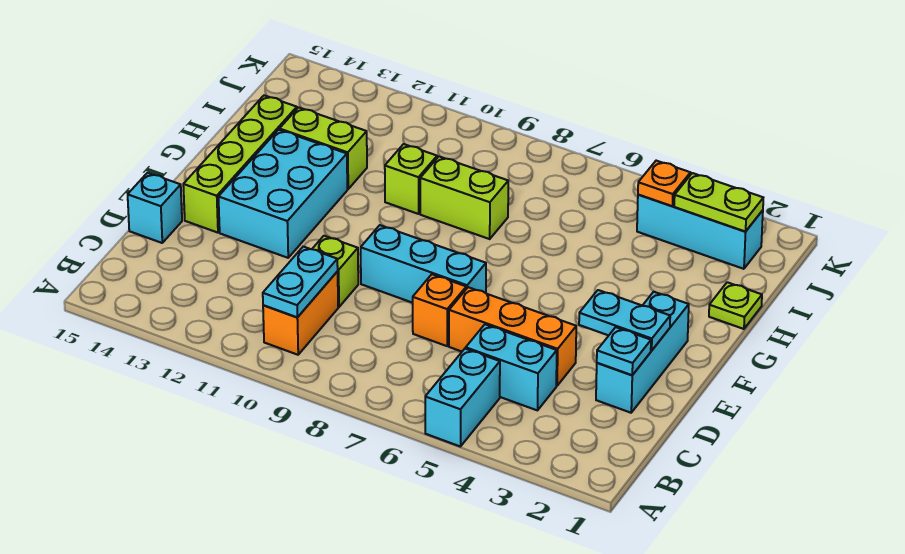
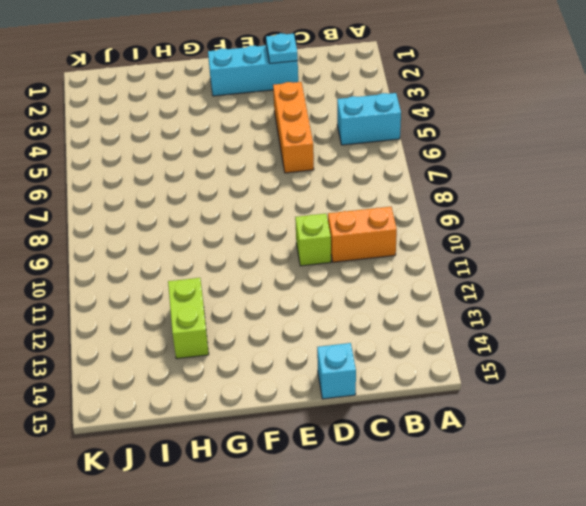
none -> cyan 1x2 brick [466,324,557,410]
none -> orange 1x1 brick [413,274,466,346]
none -> cyan 1x3 brick [361,225,486,303]

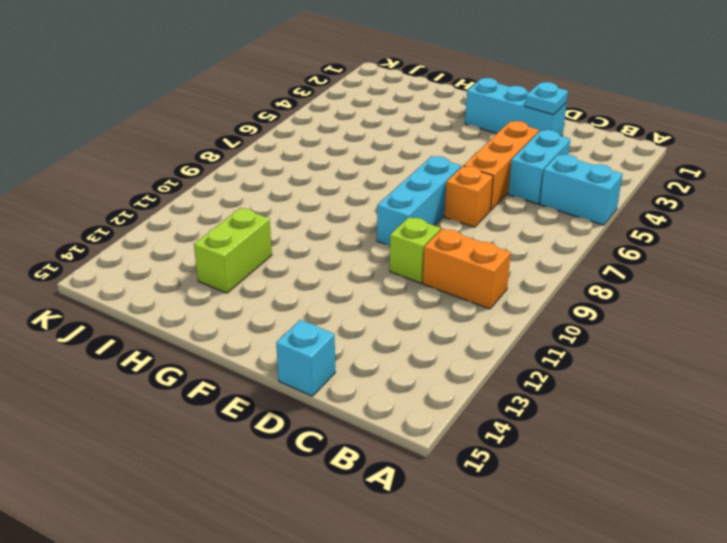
none -> cyan 2x3 brick [219,130,347,258]
none -> lime 1x4 brick [183,95,297,233]
none -> lime 1x1 plate [709,282,762,329]

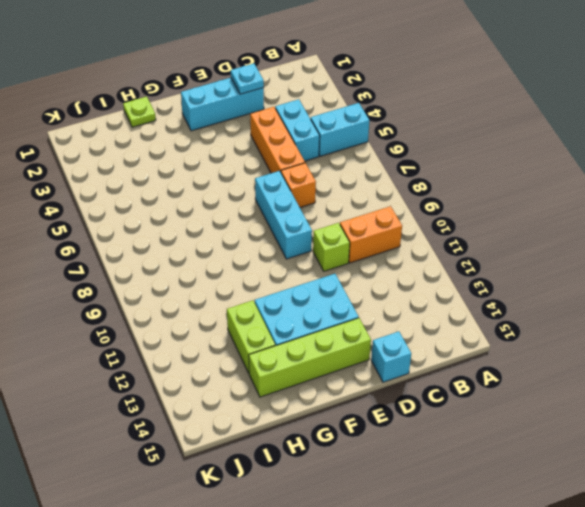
none -> lime 1x2 brick [420,156,508,239]
none -> lime 1x1 brick [385,144,437,214]
none -> cyan 1x3 brick [637,195,763,269]

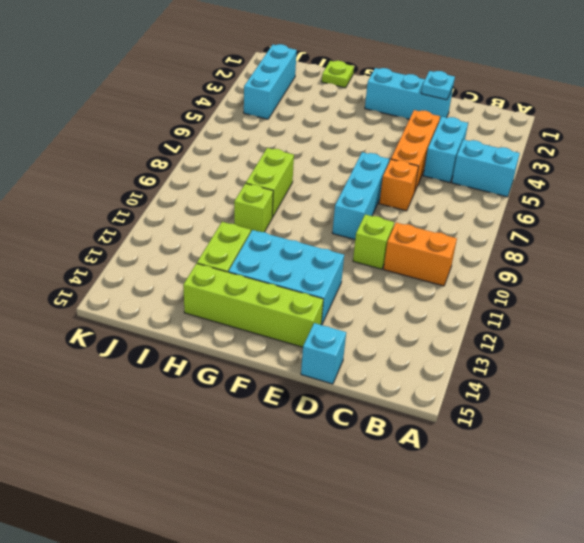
none -> cyan 1x2 plate [263,247,338,317]
none -> cyan 1x2 plate [579,290,670,351]
none -> lime 1x2 plate [674,173,763,232]

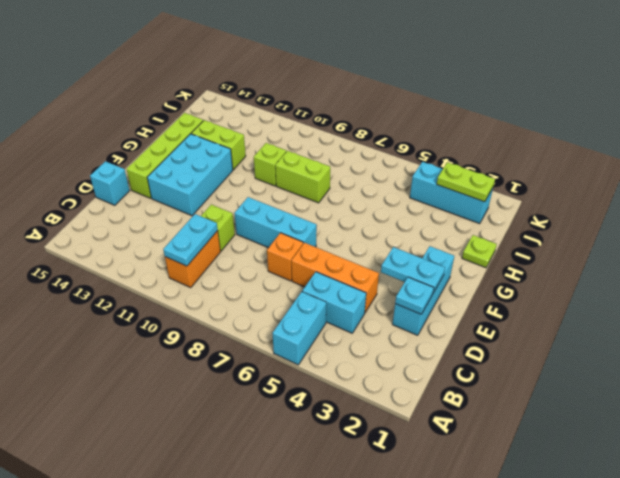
none -> orange 1x1 plate [638,161,690,206]

